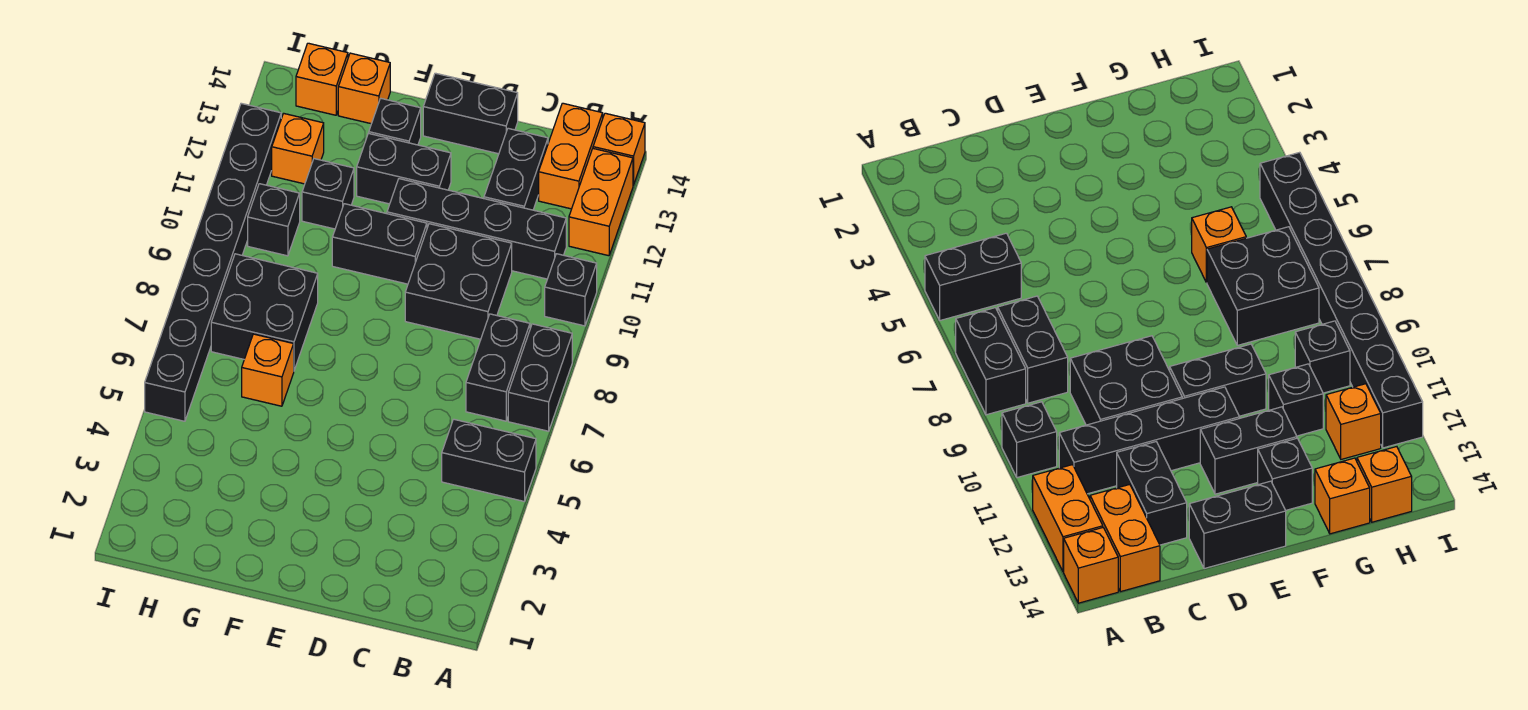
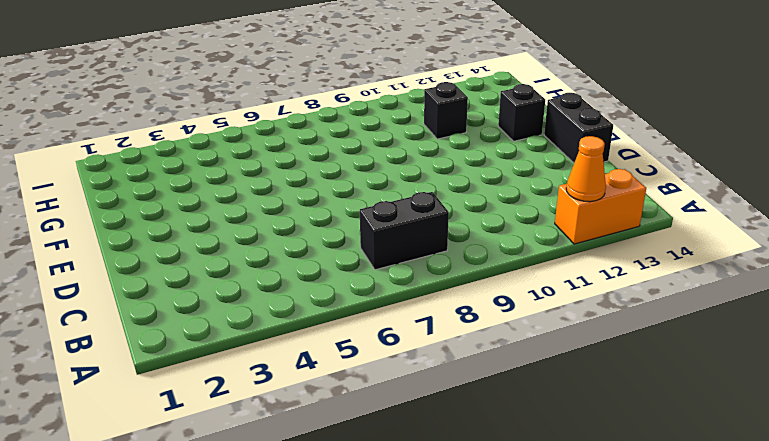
orange 1x1 cone [566,136,606,202] -> none
none -> black 1x2 brick [442,419,536,501]
none -> black 1x2 brick [508,324,572,431]
none -> black 1x1 brick [545,254,597,326]

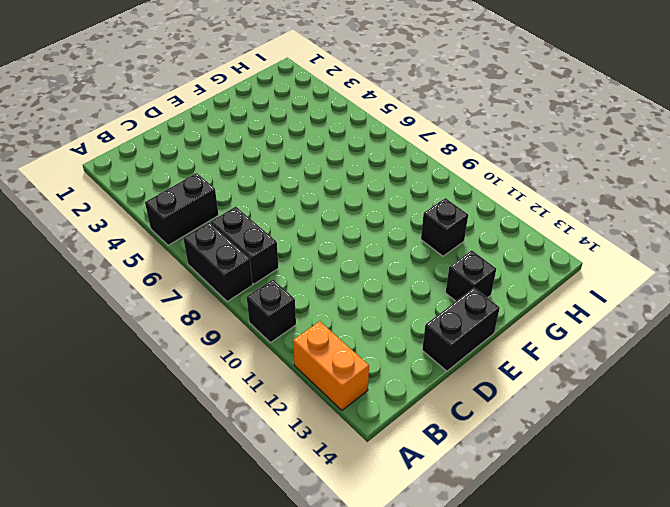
none -> orange 1x1 brick [593,113,645,185]
none -> black 1x4 brick [387,179,566,279]
none -> orange 1x2 brick [539,103,603,209]

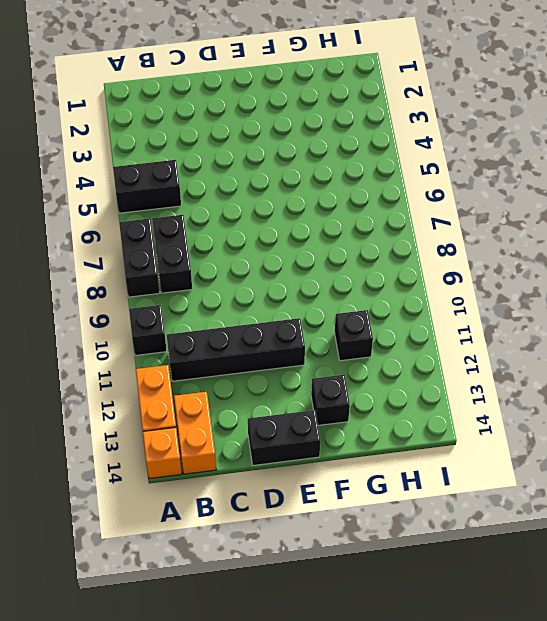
none -> black 2x2 brick [405,224,512,339]
none -> black 1x2 brick [484,128,548,210]
none -> black 1x2 brick [332,204,427,284]

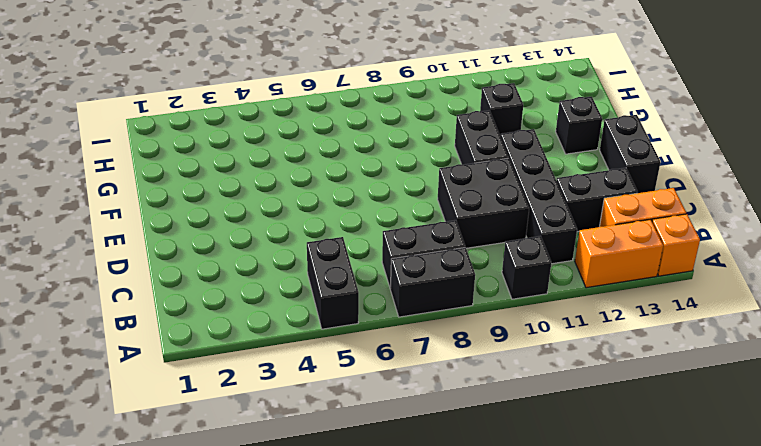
none -> black 1x2 brick [357,133,451,204]
none -> orange 1x1 brick [242,334,294,406]
none -> black 2x2 brick [211,254,318,370]

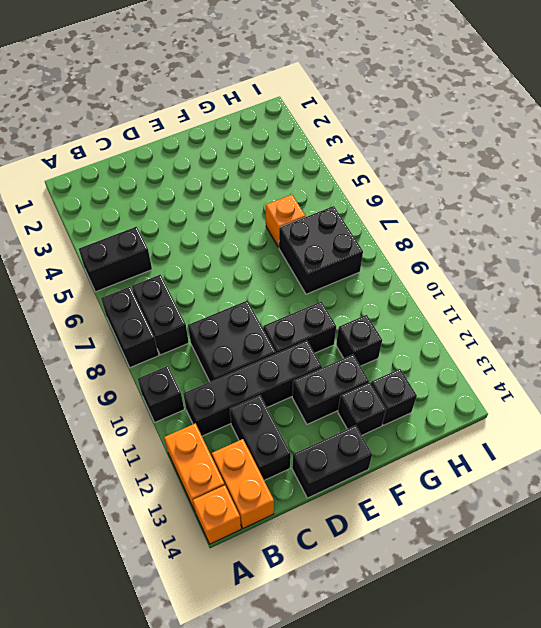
black 1x1 brick [371,369,417,425] -> black 1x1 brick moved to [248,184,300,256]
none -> orange 1x1 brick [338,53,390,124]
none -> orange 1x1 brick [272,113,324,184]
none -> orange 1x1 brick [296,43,348,115]

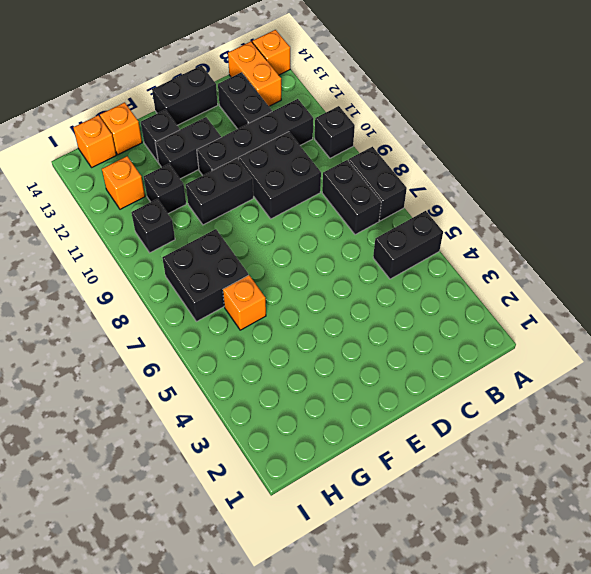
none -> orange 1x2 brick [569,149,633,256]
none -> black 1x8 brick [145,103,281,421]

